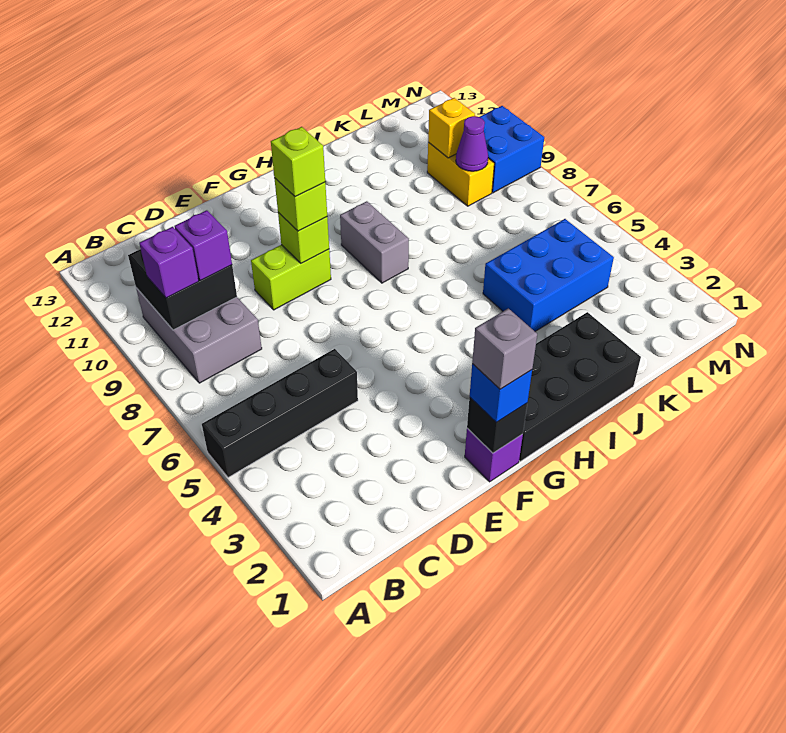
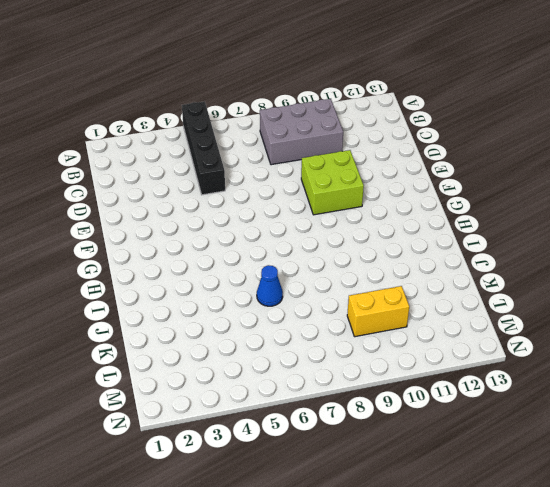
lime 2x2 brick [301,150,364,215] -> lime 1x2 brick [251,245,331,310]
blue 1x1 cone [257,265,283,306] -> none
none -> purple 1x1 brick [465,428,523,482]
none -> black 2x4 brick [519,312,641,461]
none -> grey 1x2 brick [340,201,409,283]

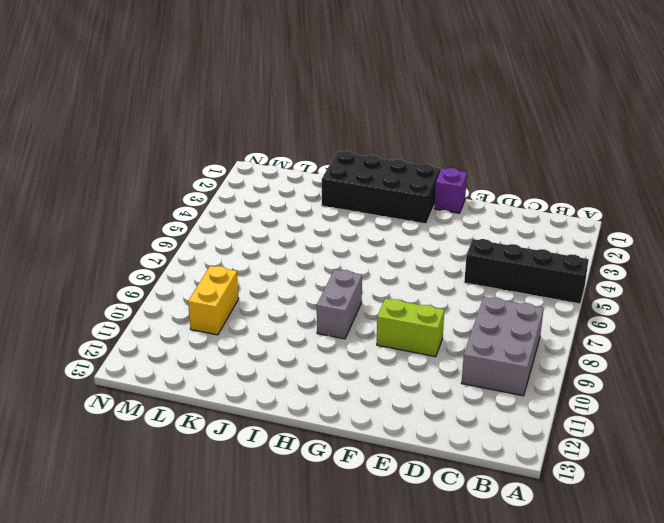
none -> blue 2x3 brick [483,219,614,331]
none -> blue 2x2 brick [480,106,544,193]
none -> black 2x2 brick [128,249,237,330]

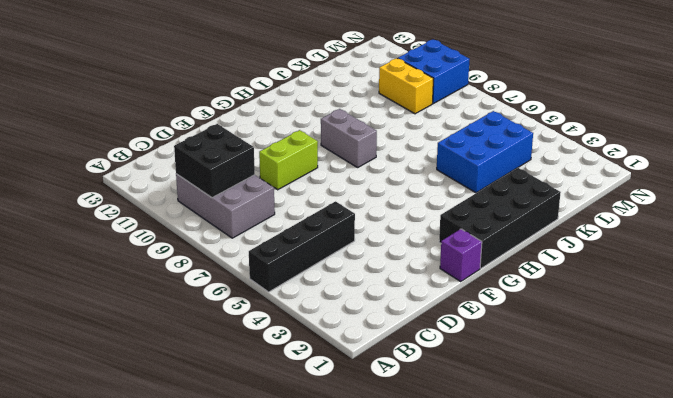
none -> black 1x1 brick [467,397,527,453]
none -> lime 1x1 brick [278,212,329,263]
none -> purple 1x1 cone [456,116,488,171]

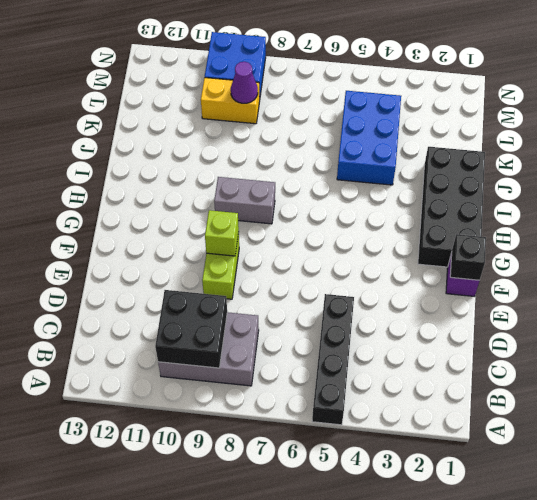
none -> yellow 1x1 brick [428,98,475,158]
none -> purple 1x1 brick [139,227,199,298]
none -> purple 1x1 brick [174,210,232,280]

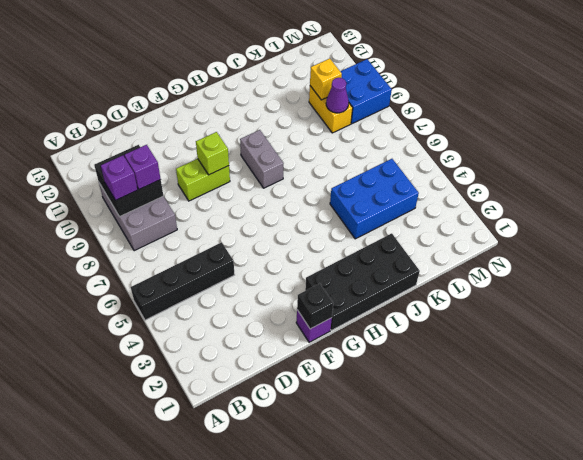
none -> blue 1x1 brick [470,364,532,422]
none -> lime 1x1 brick [274,178,327,231]
none -> grey 1x1 brick [472,308,537,389]

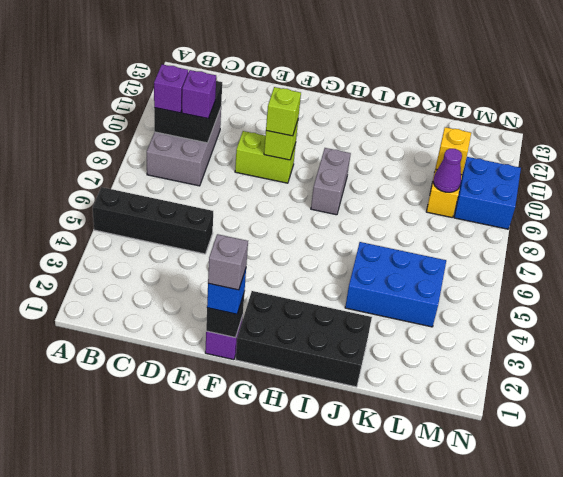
none -> lime 1x1 brick [271,127,325,197]

